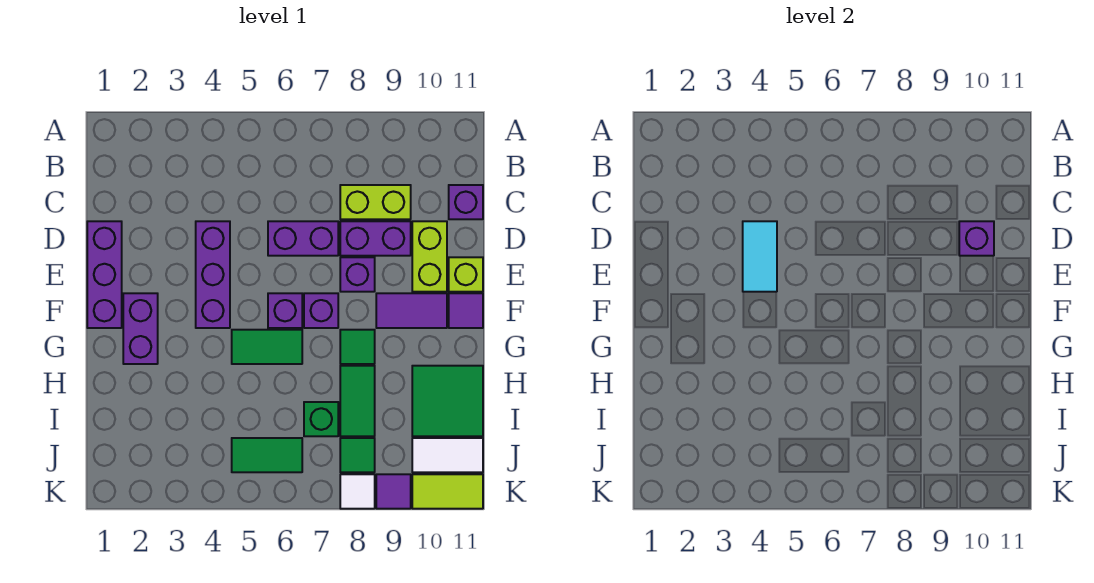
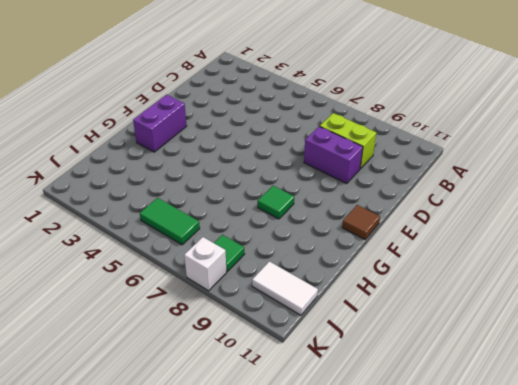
brown 1x1 tile [342,205,380,239] -> purple 1x1 tile [449,293,483,328]
white 1x1 brick [184,237,227,291] -> white 1x1 tile [340,474,375,509]
none -> purple 1x1 brick [449,185,483,219]
none -> purple 1x3 brick [87,221,122,328]
none -> purple 1x3 brick [196,221,230,328]

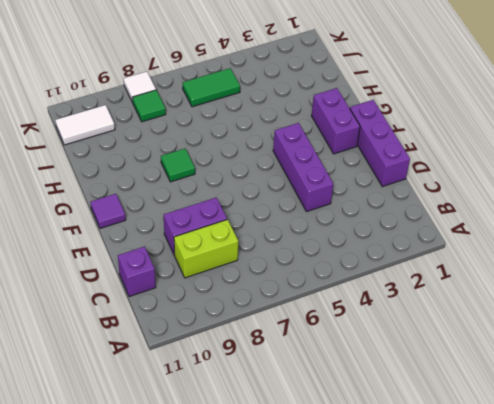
none -> purple 1x2 brick [268,221,338,256]
none -> lime 1x2 brick [412,221,447,292]
none -> purple 1x1 brick [340,257,375,292]

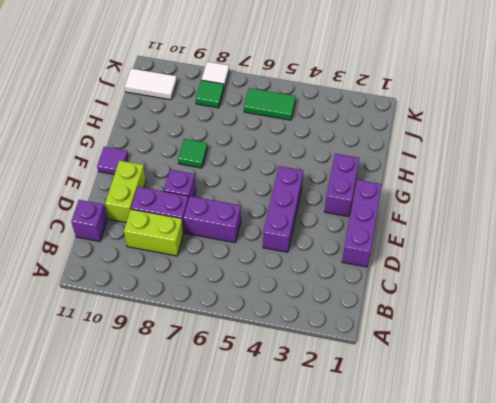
none -> lime 1x1 brick [449,257,483,292]
none -> purple 1x1 brick [268,293,302,328]
none -> purple 1x1 brick [304,293,338,328]

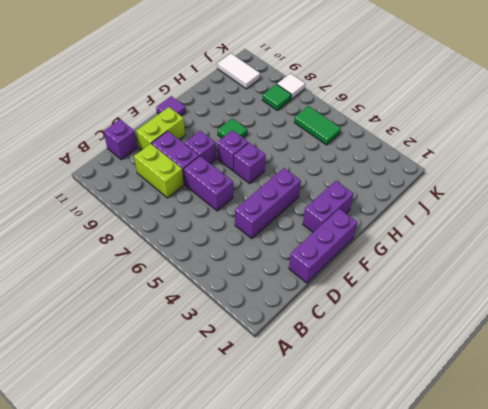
none -> lime 1x1 brick [449,257,483,292]
none -> purple 1x2 tile [376,293,447,328]
none -> green 1x2 tile [232,330,302,364]

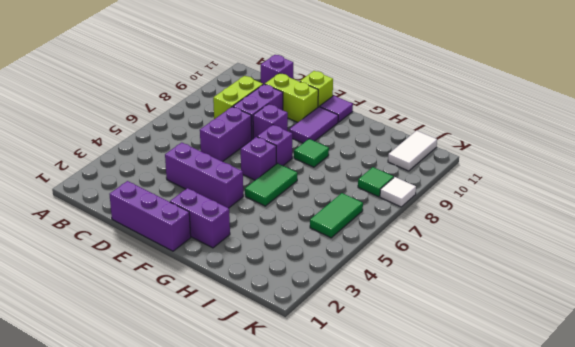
none -> green 1x2 tile [340,366,375,436]
none -> green 2x2 tile [412,366,483,436]
none -> green 1x1 brick [304,402,338,436]

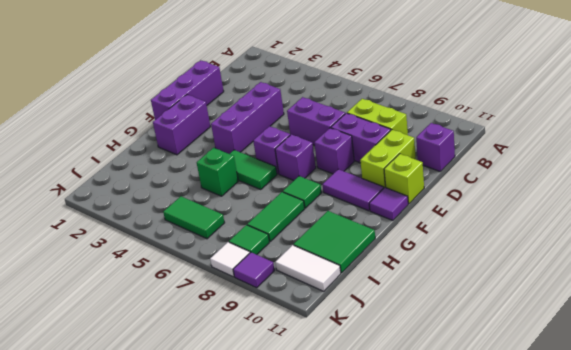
green 1x1 brick [197,148,238,196] -> green 1x1 brick moved to [304,402,338,436]
none -> lime 1x2 tile [412,474,483,509]
none -> cyan 1x2 tile [743,221,777,292]
none -> purple 1x1 brick [959,221,994,256]

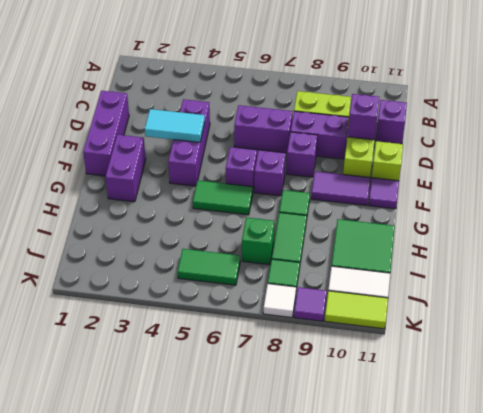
cyan 1x2 tile [145,109,205,142] -> cyan 1x2 tile turned to [743,221,777,292]

